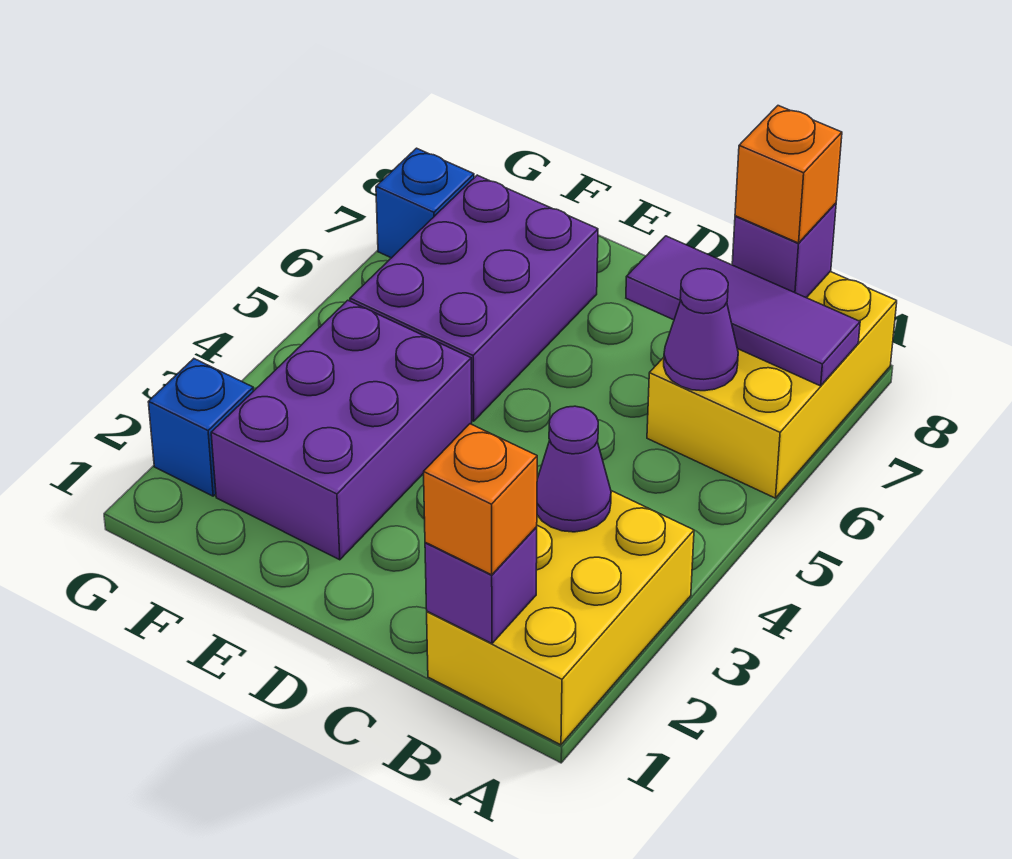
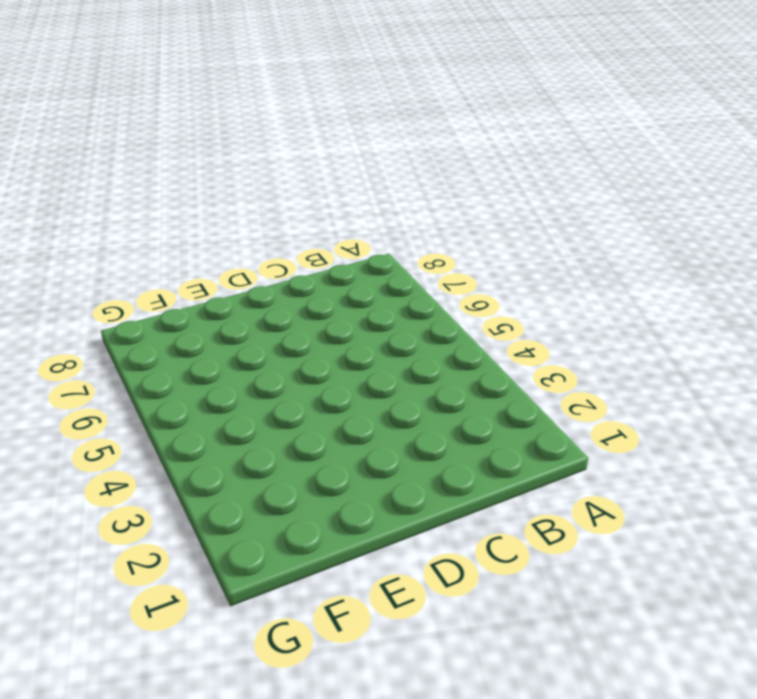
none -> yellow 2x3 brick [427,491,694,745]
none -> yellow 2x3 brick [647,272,897,498]
none -> purple 2x3 brick [211,300,472,560]

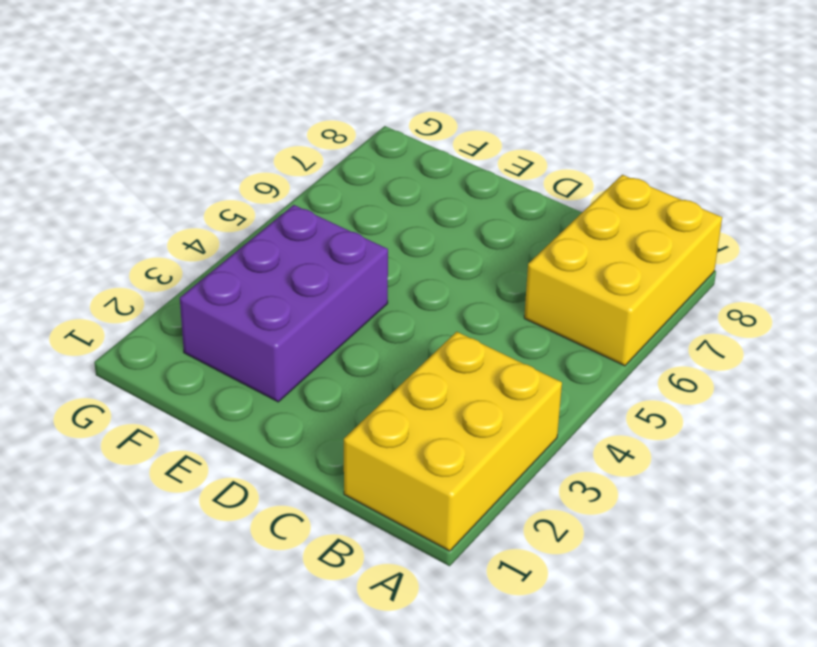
none -> purple 2x3 brick [350,175,598,421]
none -> blue 1x1 brick [148,359,254,496]
none -> blue 1x1 brick [376,148,474,258]

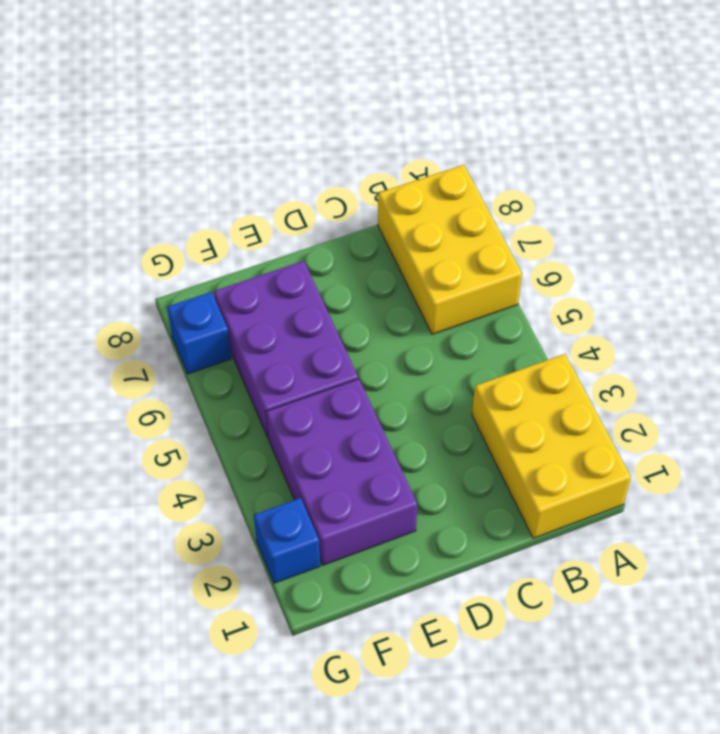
none -> purple 1x3 tile [626,236,860,386]
none -> purple 1x1 brick [425,527,537,643]
none -> purple 1x1 cone [537,406,611,532]

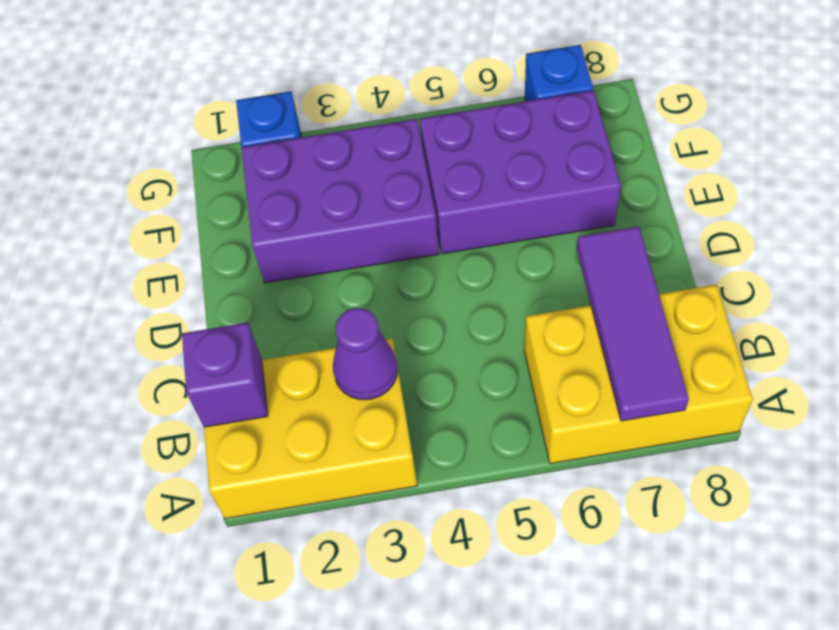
none -> purple 1x1 cone [664,269,738,391]
none -> purple 1x1 brick [732,203,836,298]
none -> orange 1x1 brick [424,424,537,575]

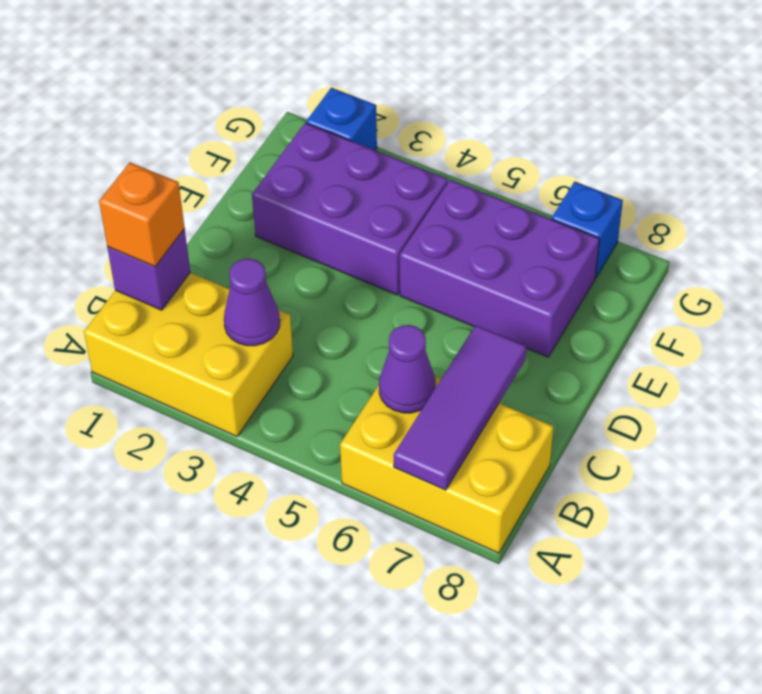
none -> purple 1x1 brick [732,203,836,298]
none -> orange 1x1 brick [735,106,842,243]

